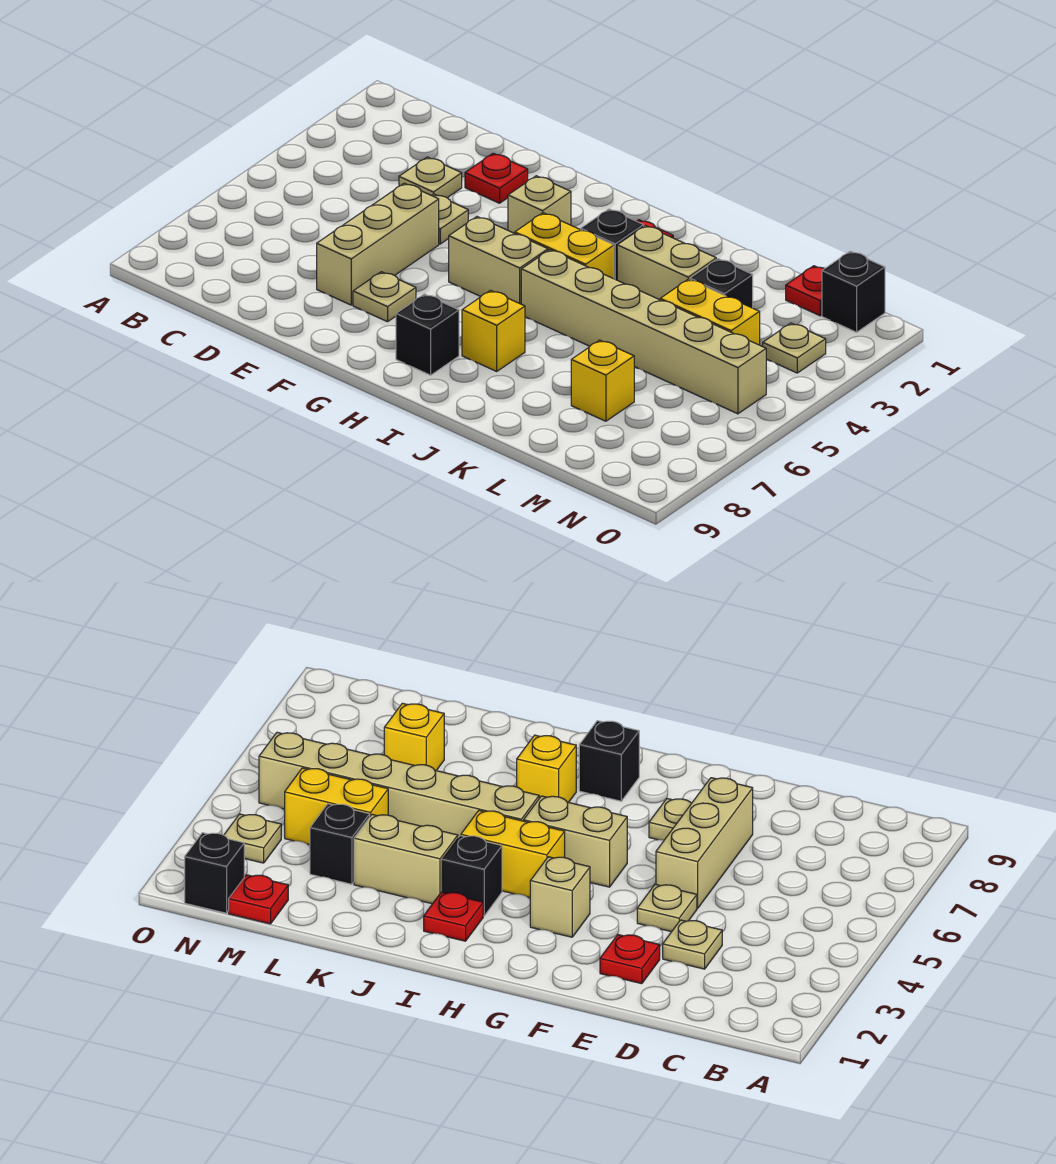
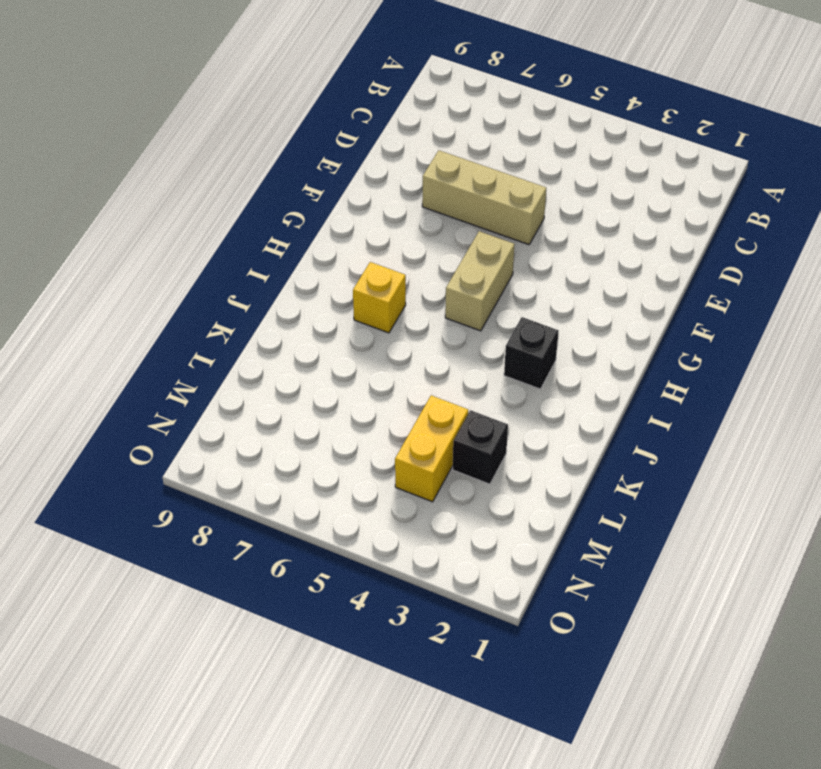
none -> tan 1x1 plate [399,157,462,198]
none -> red 1x1 plate [465,153,528,203]
none -> tan 1x1 plate [432,194,468,244]

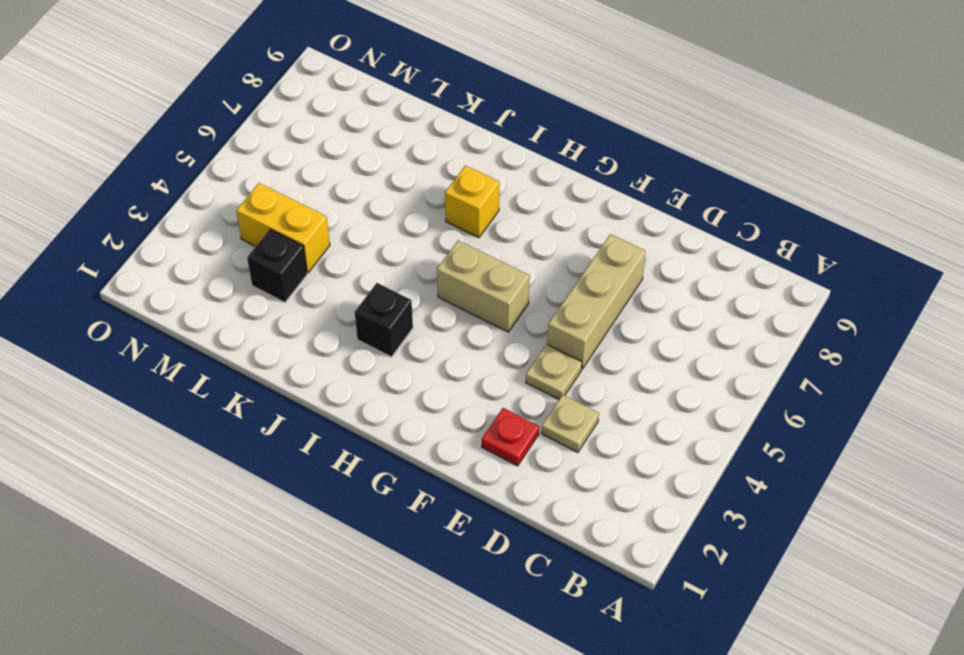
none -> tan 1x1 plate [353,272,416,322]
none -> tan 1x1 brick [508,176,571,233]
none -> yellow 1x2 brick [515,213,614,279]

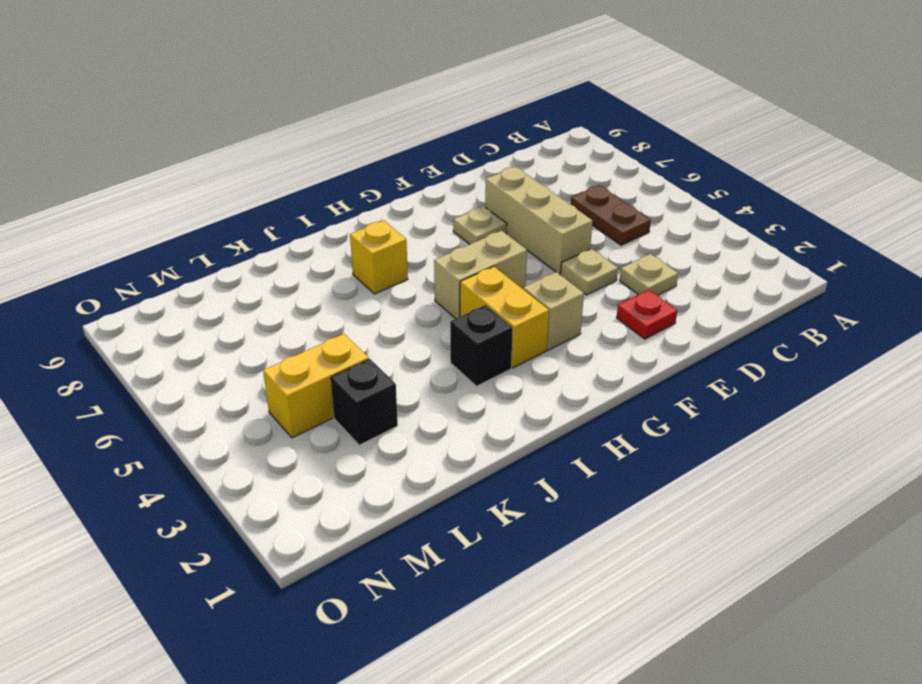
brown 1x2 plate [571,185,651,245] -> none
yellow 1x2 brick [460,266,549,368] -> yellow 1x2 brick turned to [515,213,614,279]
none -> black 1x1 brick [396,294,459,375]
none -> red 1x1 plate [424,892,483,941]
none -> tan 1x6 brick [521,250,766,414]

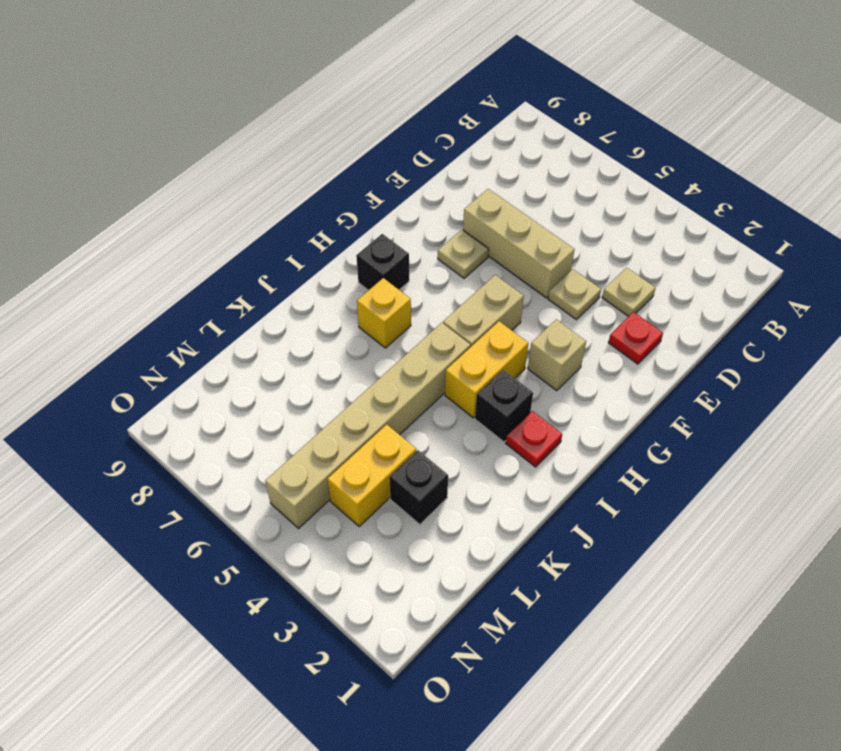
none -> tan 1x2 brick [617,226,716,300]
none -> yellow 1x1 brick [571,340,634,421]
none -> red 1x1 plate [786,266,824,316]

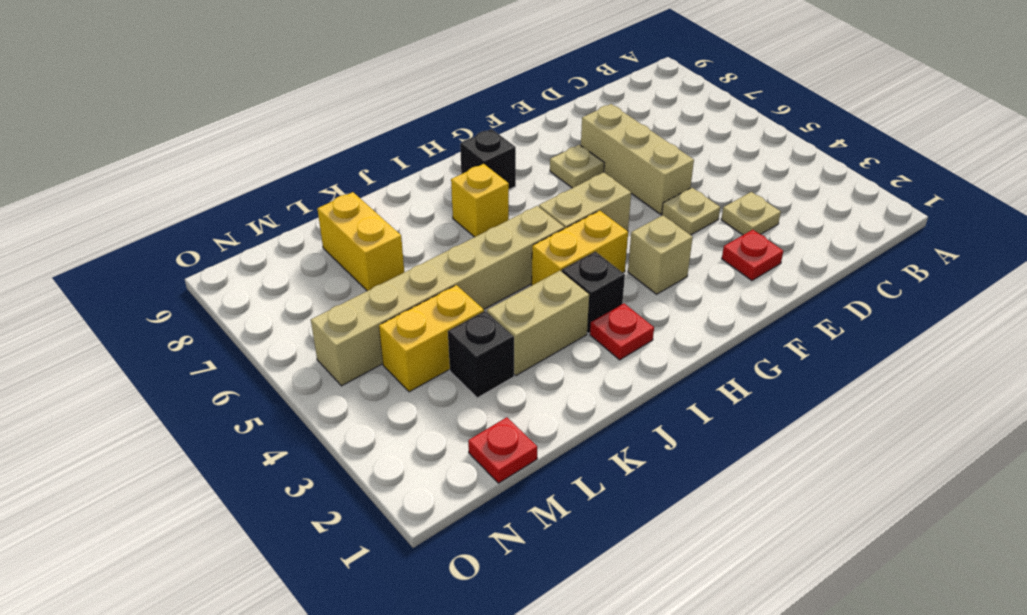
yellow 1x2 brick [317,192,404,291] -> yellow 1x1 brick [571,340,634,421]
none -> black 1x1 brick [822,251,885,332]
none -> tan 1x1 plate [763,323,826,373]

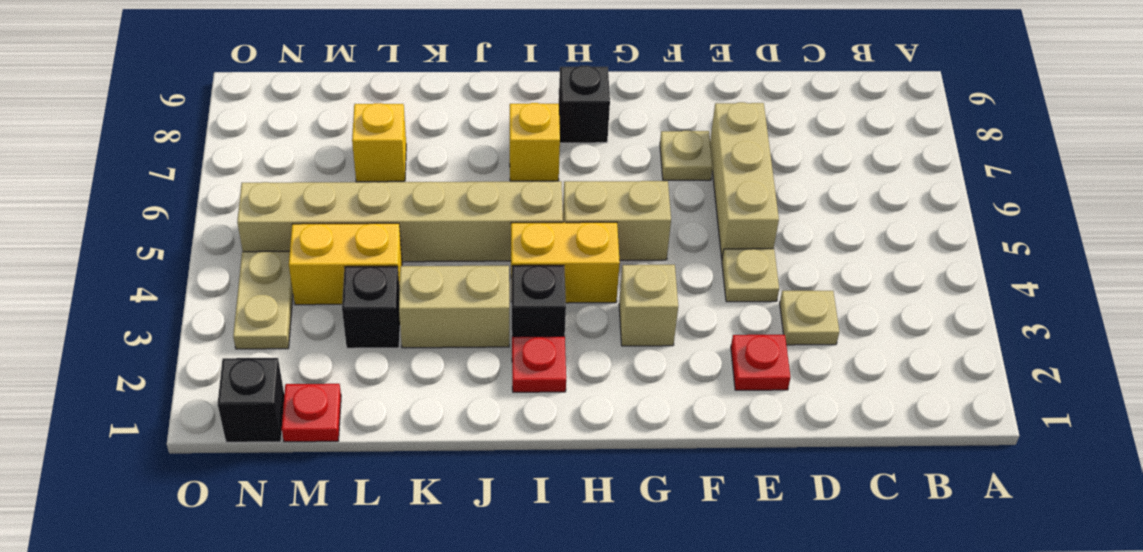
tan 1x2 plate [233,251,293,349] -> tan 1x1 plate [763,323,826,373]

